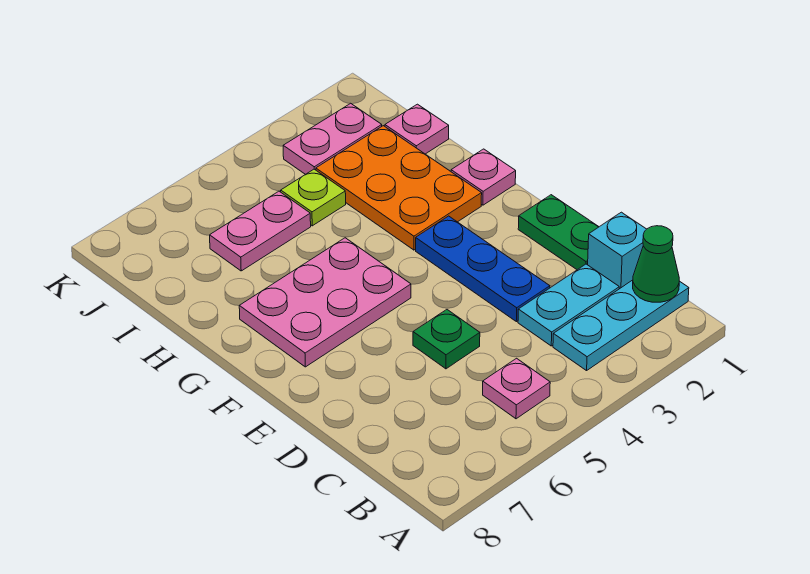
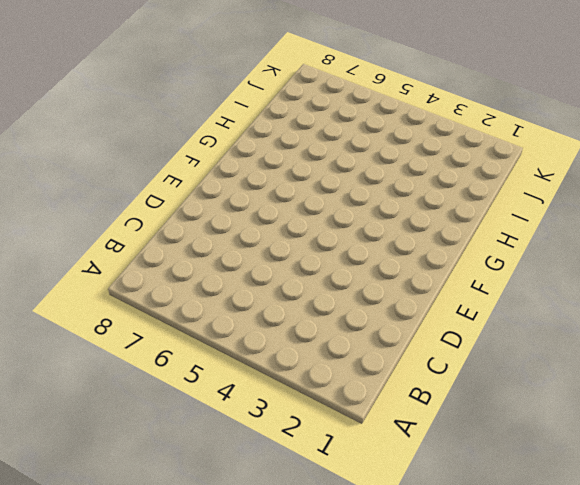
none -> cyan 1x3 plate [553,280,689,371]
none -> pink 1x1 plate [483,358,550,419]
none -> cyan 1x1 brick [588,212,646,289]

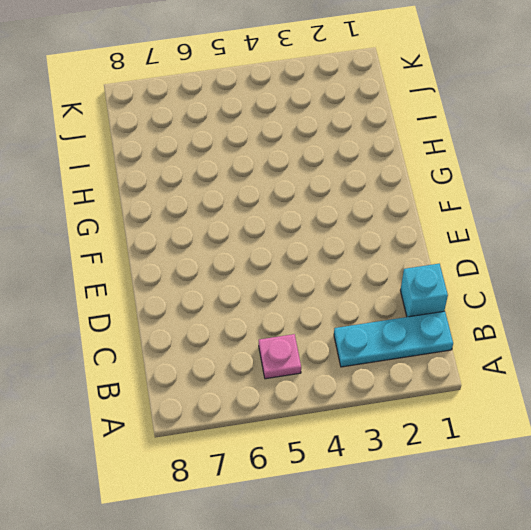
none -> cyan 1x2 plate [518,264,619,346]
none -> green 1x2 plate [518,195,599,270]
none -> blue 1x3 plate [416,216,550,322]

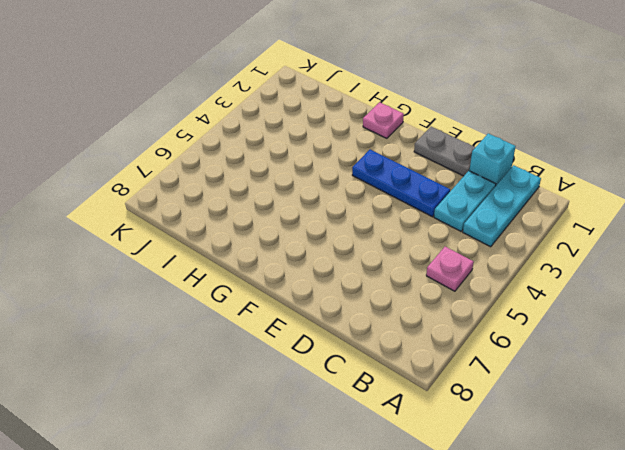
grey 1x2 plate [414,127,475,176] -> green 1x2 plate [518,195,599,270]
none -> green 1x1 plate [413,310,480,369]
none -> pink 2x3 plate [239,238,411,367]
none -> orange 2x3 plate [316,126,482,250]

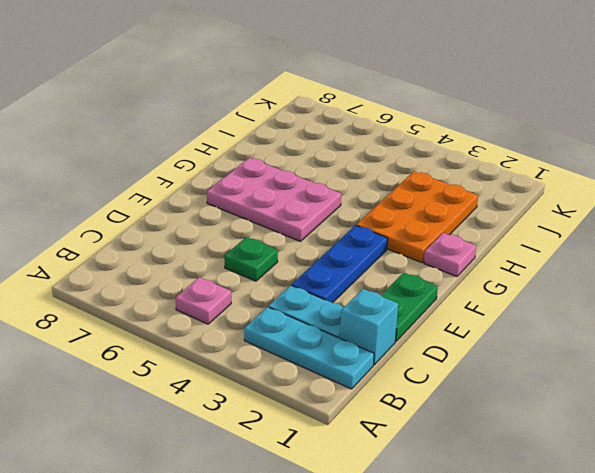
none -> pink 1x1 plate [385,104,449,154]
none -> lime 1x1 plate [281,169,346,226]
none -> pink 1x2 plate [210,191,311,271]

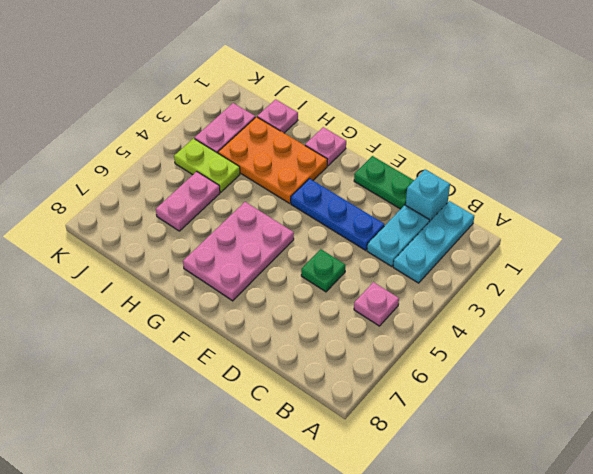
lime 1x2 plate [174,138,240,192] -> lime 1x1 plate [281,169,346,226]
none -> green 1x1 cone [633,226,679,302]

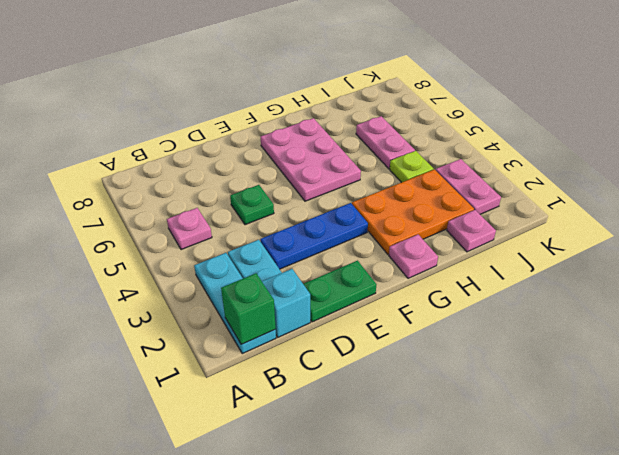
green 1x1 brick [221,273,276,344] -> green 1x1 cone [633,226,679,302]

